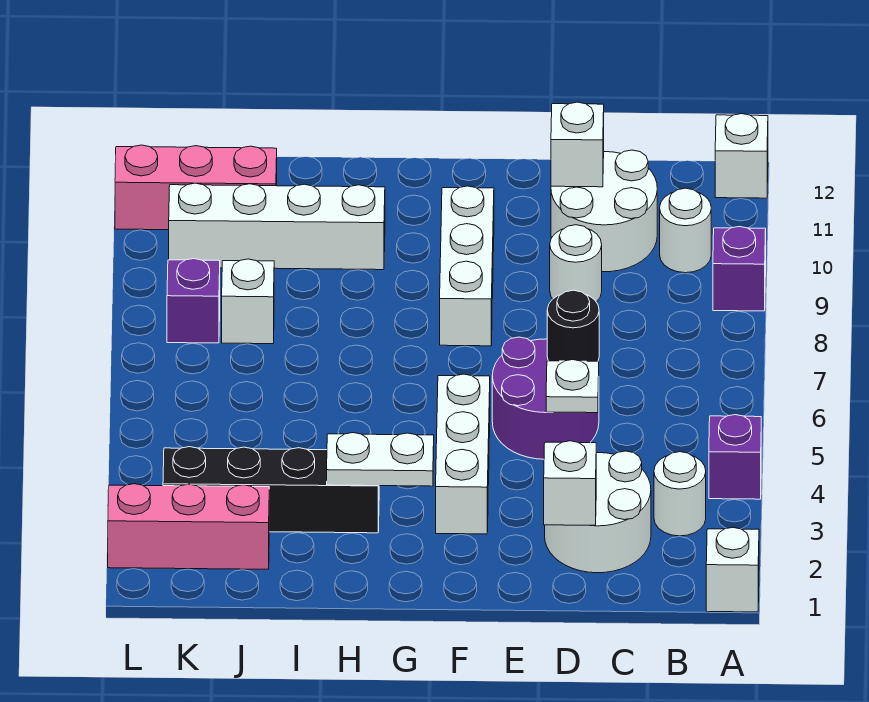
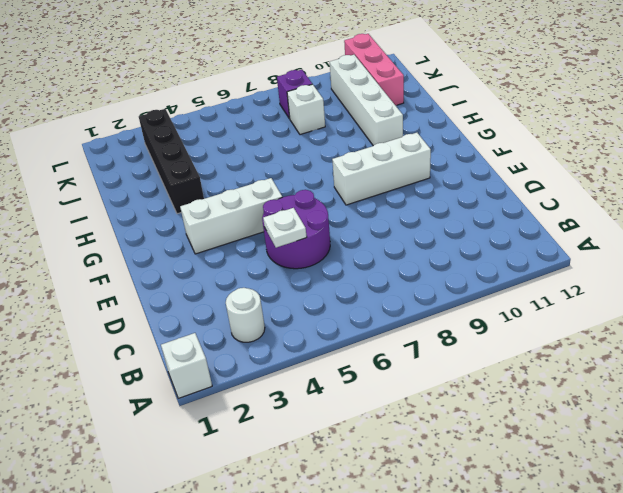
none -> purple 1x1 brick [709,415,761,499]
none -> purple 1x1 brick [713,227,766,311]
none -> white 1x1 brick [715,114,768,198]

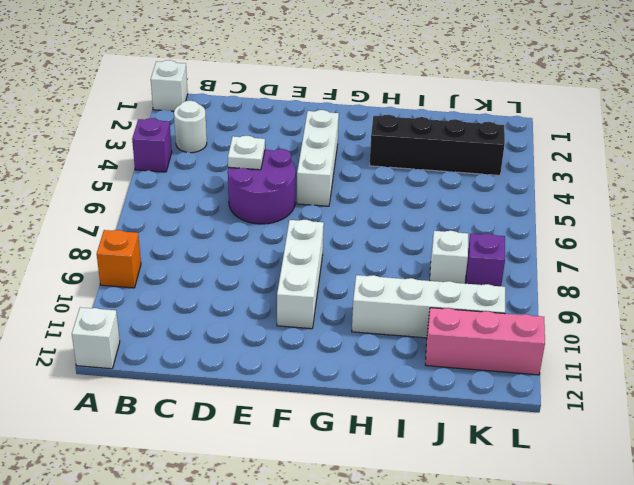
orange 1x1 brick [97,230,141,288] -> purple 1x1 brick [713,227,766,311]
none -> white 1x1 round brick [660,188,711,273]
none -> white 2x2 round brick [545,451,651,573]
none -> white 2x2 round brick [551,150,657,272]

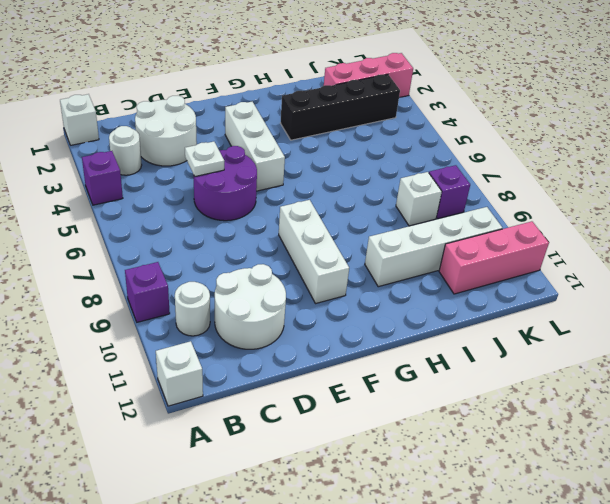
none -> white 1x1 round brick [550,225,602,302]
none -> white 1x1 brick [544,441,596,525]
none -> black 1x1 round brick [547,290,599,361]

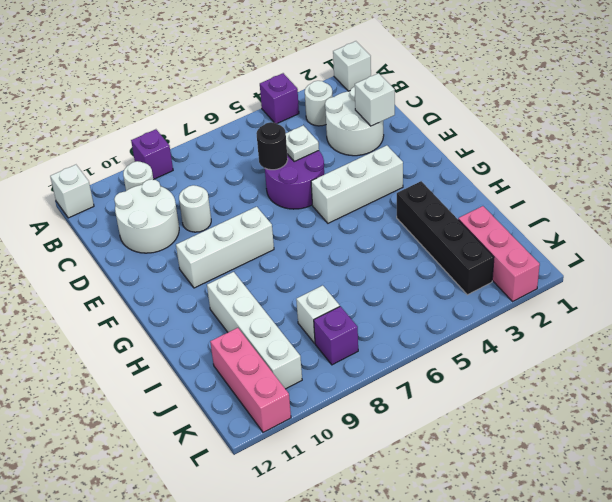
none -> white 1x1 brick [551,102,604,187]
none -> white 1x2 plate [327,433,434,486]

